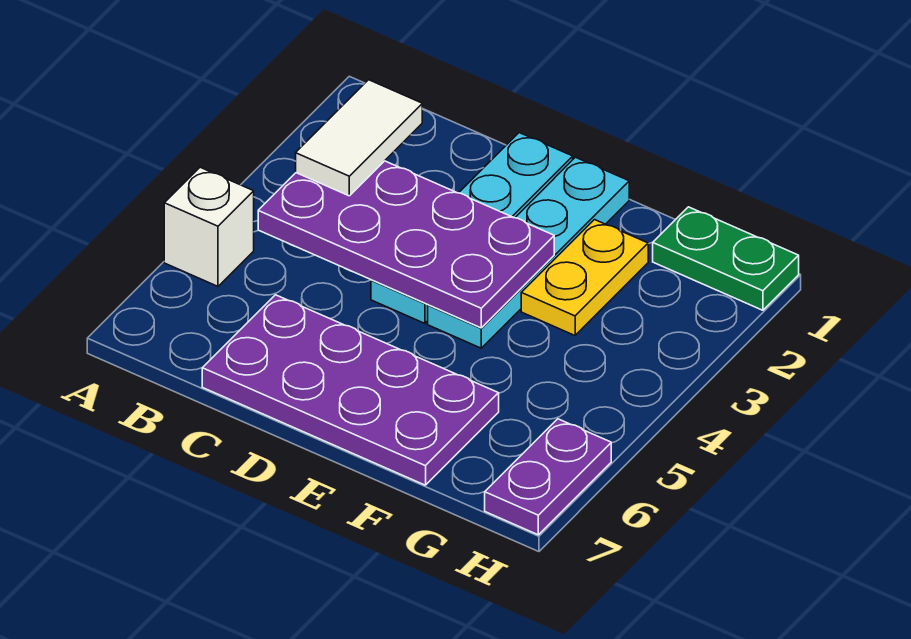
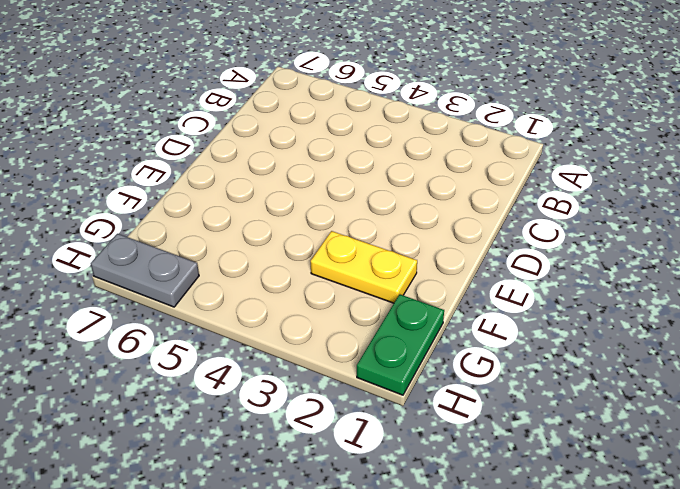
grey 1x2 plate [91,234,199,307] -> purple 1x2 plate [485,419,611,535]
none -> white 1x1 brick [164,167,254,286]
none -> purple 2x4 plate [202,295,499,485]

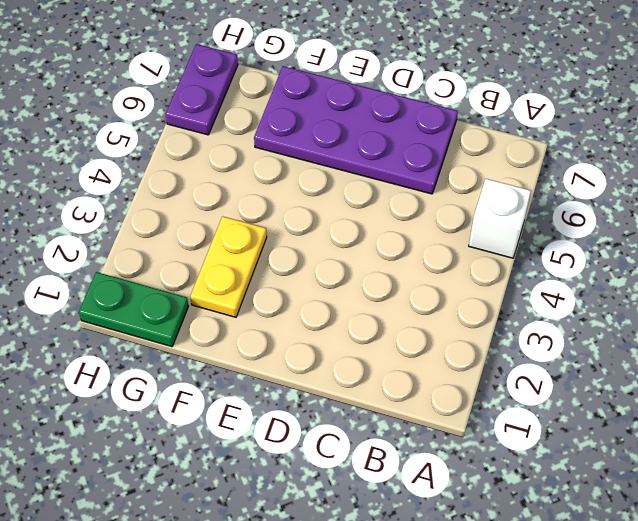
none -> cyan 1x4 plate [371,133,573,323]
none -> cyan 1x4 plate [428,157,629,348]

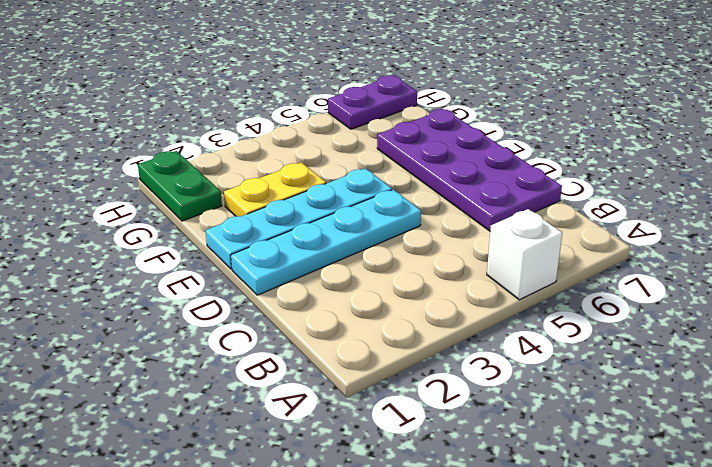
none -> purple 2x4 plate [258,161,554,328]
none -> white 1x2 tile [296,80,422,196]

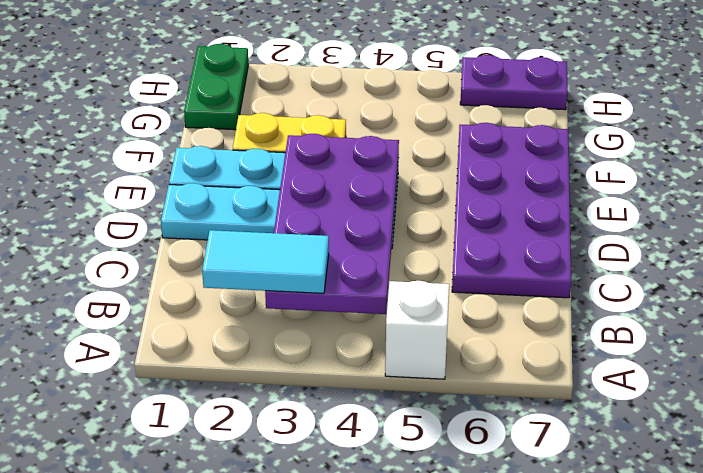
cyan 1x2 tile [202,230,329,293] -> white 1x2 tile [296,80,422,196]

